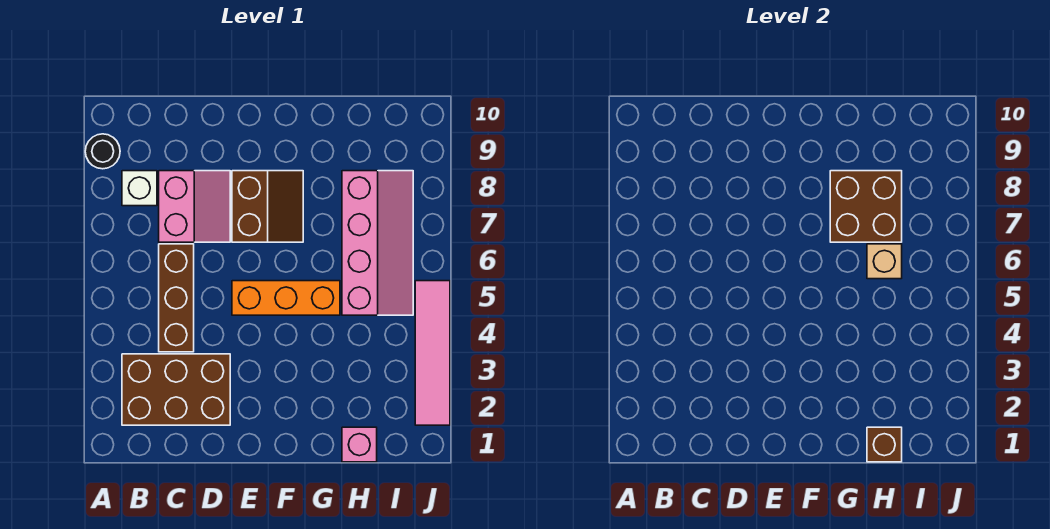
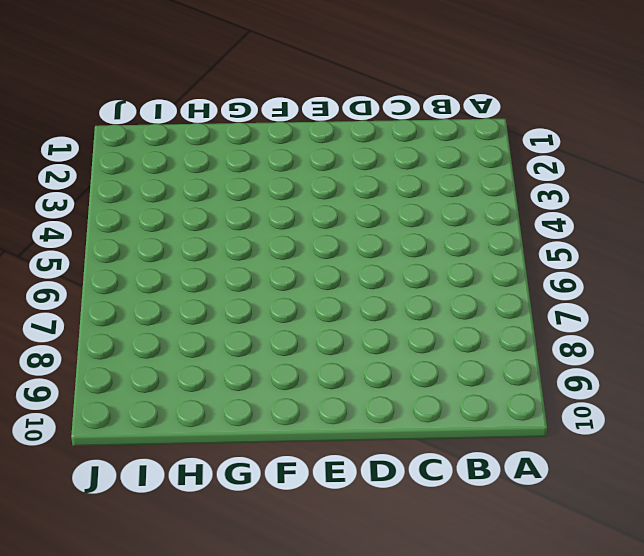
none -> black 1x1 round brick [85,134,120,169]
none -> brown 2x3 brick [122,354,230,425]
none -> white 1x1 brick [122,171,157,206]

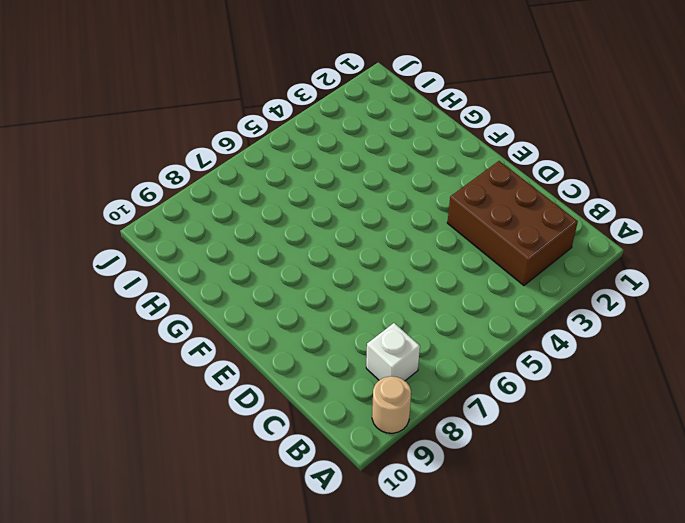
tan 1x1 round brick [372,376,411,433] -> black 1x1 round brick [85,134,120,169]
none -> brown 1x3 brick [159,244,194,352]
none -> pink 2x2 slope [159,171,230,242]
none -> orange 1x3 brick [232,281,340,315]

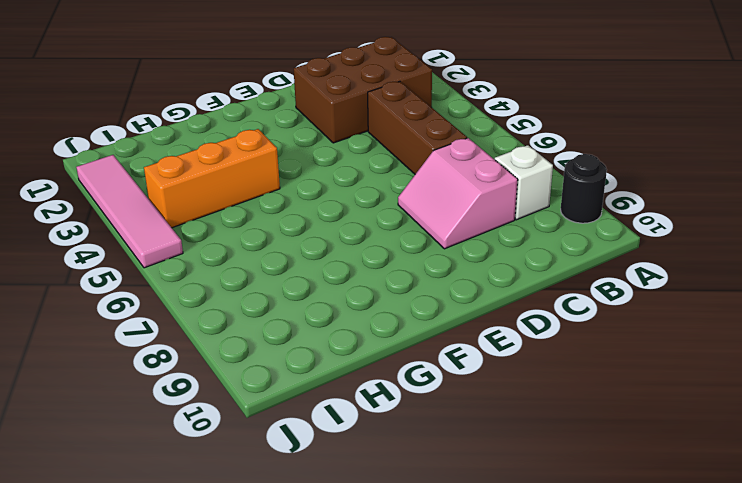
orange 1x3 brick [144,129,280,228] -> orange 1x3 brick moved to [232,281,340,315]
none -> brown 2x2 slope [232,171,303,242]
none -> pink 1x1 brick [342,427,377,462]
none -> pink 2x4 slope [342,171,413,315]

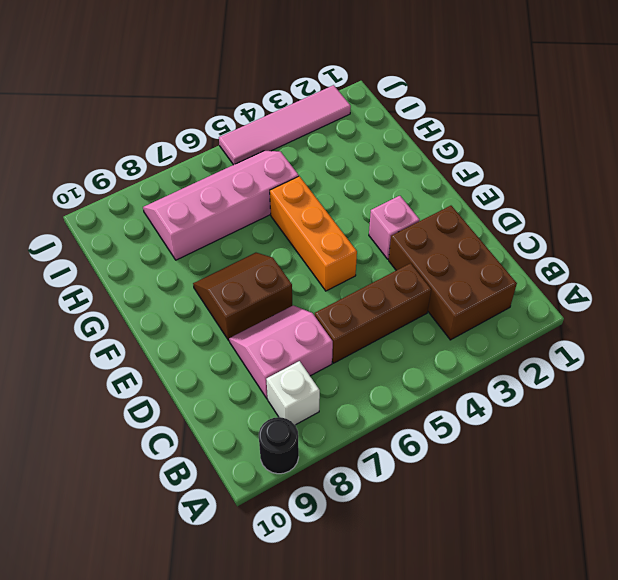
pink 1x1 brick [369,196,420,259] -> pink 1x1 brick moved to [342,427,377,462]
none -> brown 2x2 brick [830,171,902,242]
none -> brown 1x1 brick [867,427,902,462]
none -> tan 1x1 brick [867,244,902,279]

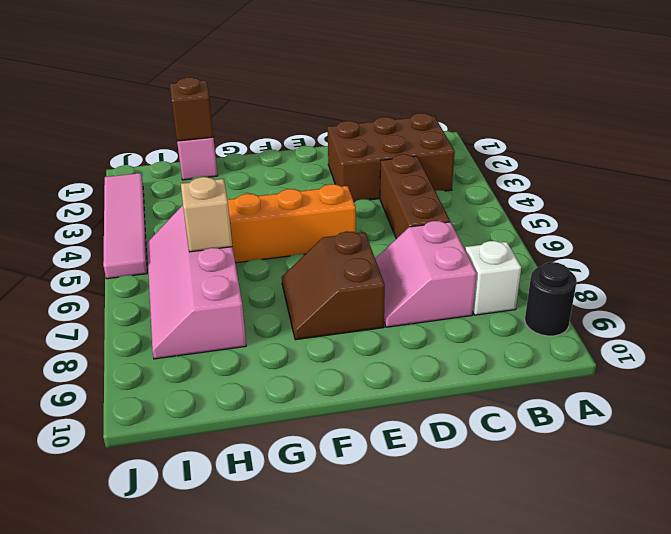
none -> brown 2x2 brick [830,171,902,242]

